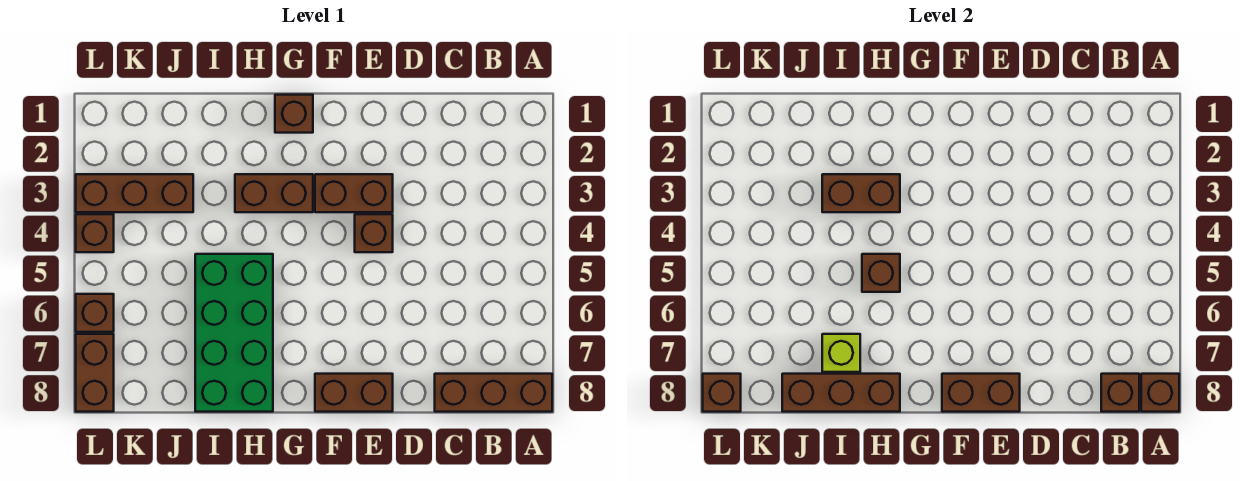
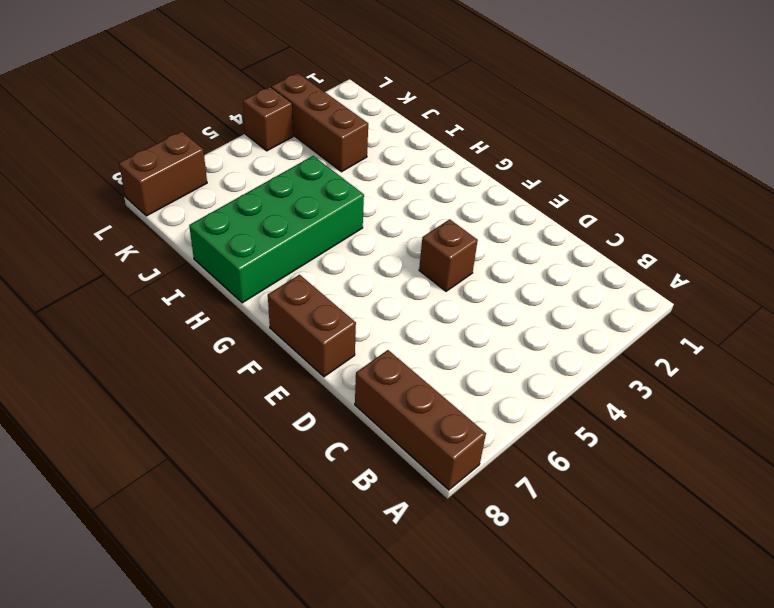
none -> brown 1x2 brick [315,174,393,212]
none -> brown 1x1 brick [275,95,313,133]
none -> brown 1x2 brick [235,174,313,212]

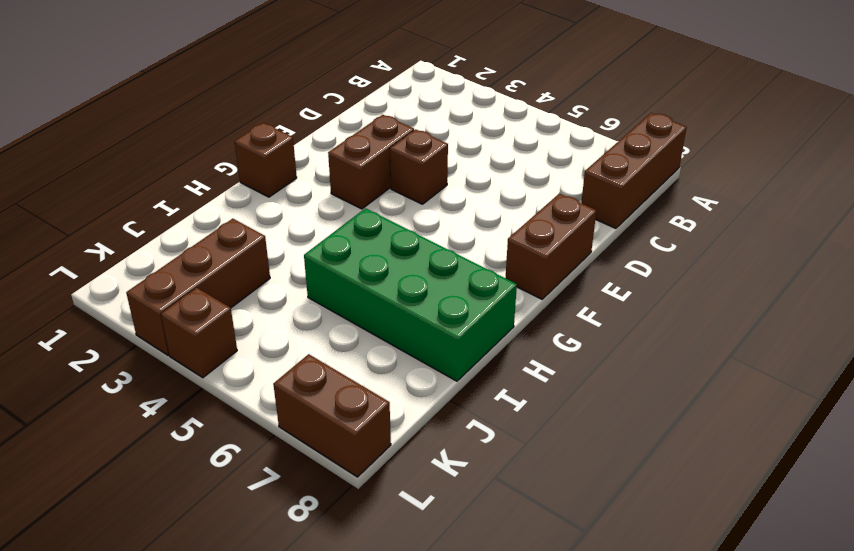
none -> brown 1x2 brick [235,174,313,212]
none -> brown 1x1 brick [76,294,114,332]
none -> brown 1x1 brick [1141,374,1179,412]

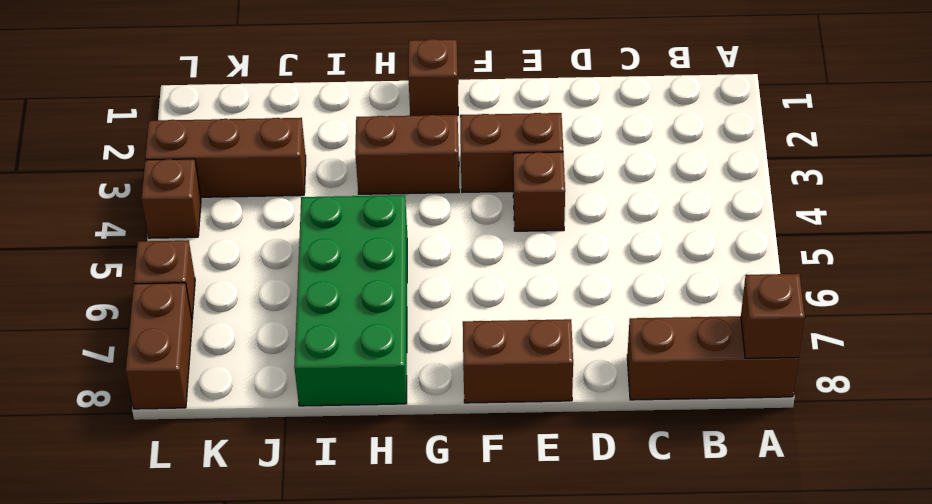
none -> brown 1x1 brick [1101,374,1139,412]
none -> brown 1x2 brick [942,374,1020,412]
none -> brown 1x2 brick [822,174,900,212]

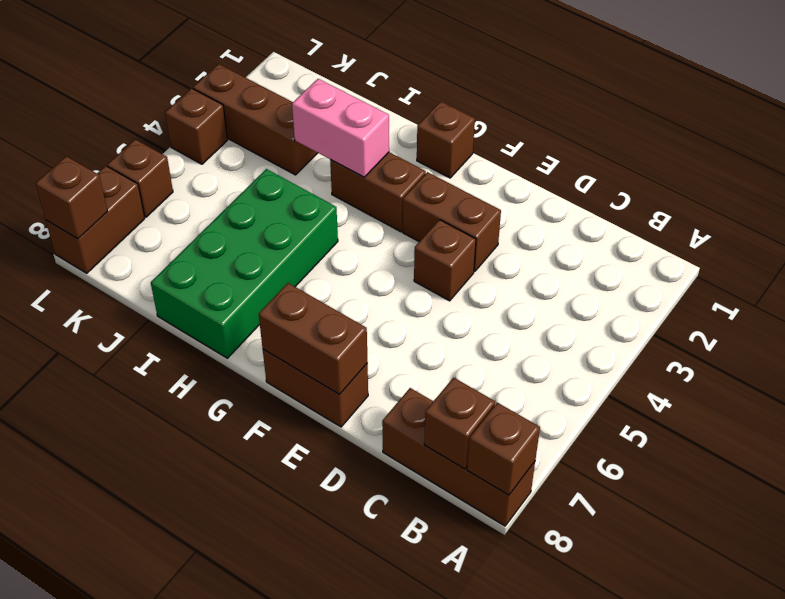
pink 1x2 brick [292,79,389,177] -> brown 1x2 brick [822,174,900,212]
none -> brown 1x1 brick [862,254,900,292]
none -> brown 1x3 brick [782,374,900,412]
none -> lime 1x1 brick [822,334,860,372]

